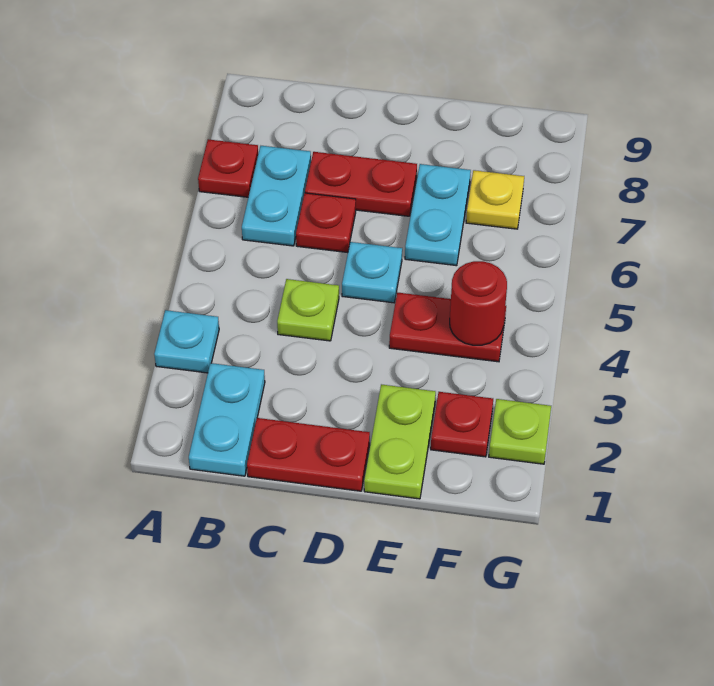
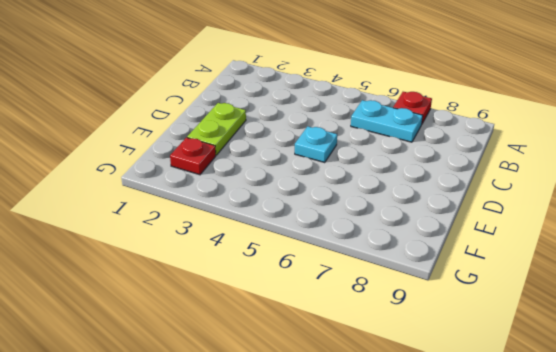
lime 1x2 plate [187,103,246,155] -> lime 1x2 plate turned to [364,384,436,499]
none -> cyan 1x1 plate [154,310,219,373]
none -> cyan 1x2 plate [189,363,265,476]
none -> red 1x2 plate [247,418,370,491]

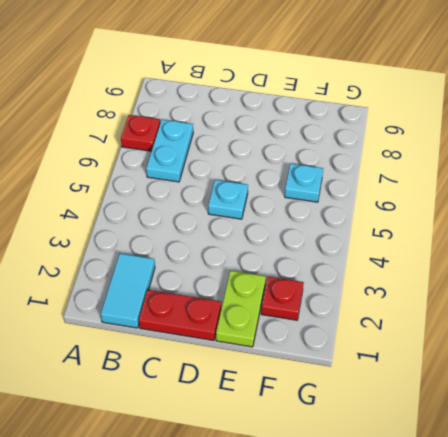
cyan 1x2 tile [101,254,155,328] -> cyan 1x2 plate [189,363,265,476]
cyan 1x1 plate [285,164,323,202] -> cyan 1x1 plate moved to [154,310,219,373]
none -> lime 1x1 plate [277,279,339,341]
none -> red 1x1 plate [296,193,356,253]
none -> red 1x2 plate [305,152,417,216]

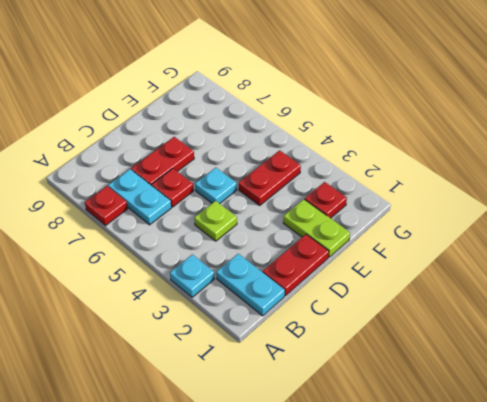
none -> cyan 1x2 plate [405,164,471,266]
none -> yellow 1x1 plate [466,170,524,229]
none -> lime 1x1 plate [489,399,551,464]

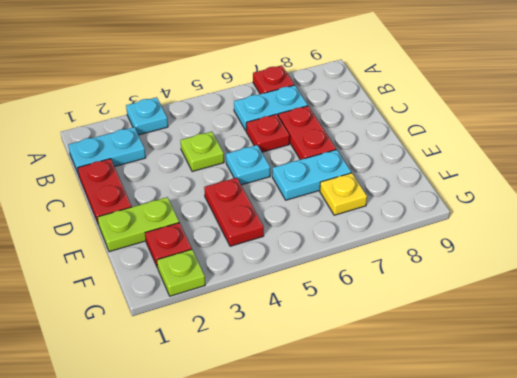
none -> red 1x1 round brick [450,261,507,345]

